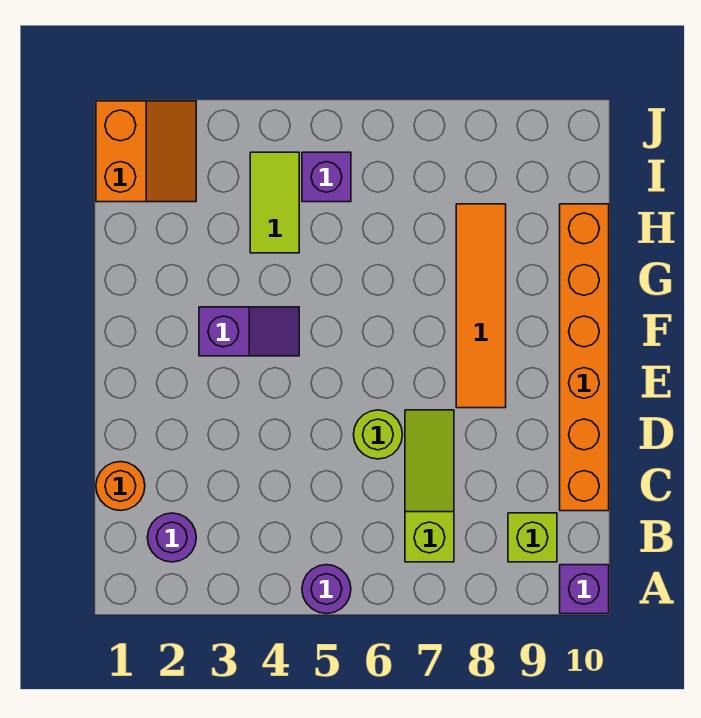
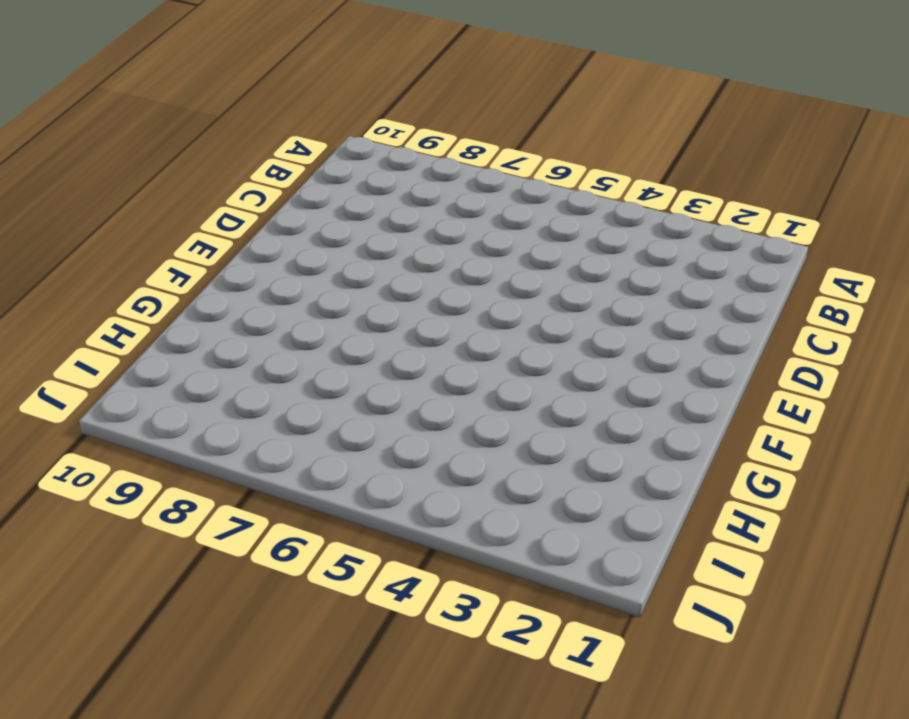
none -> purple 1x1 round brick [302,565,351,614]
none -> purple 1x1 brick [560,565,609,614]
none -> purple 1x1 round brick [147,513,196,562]

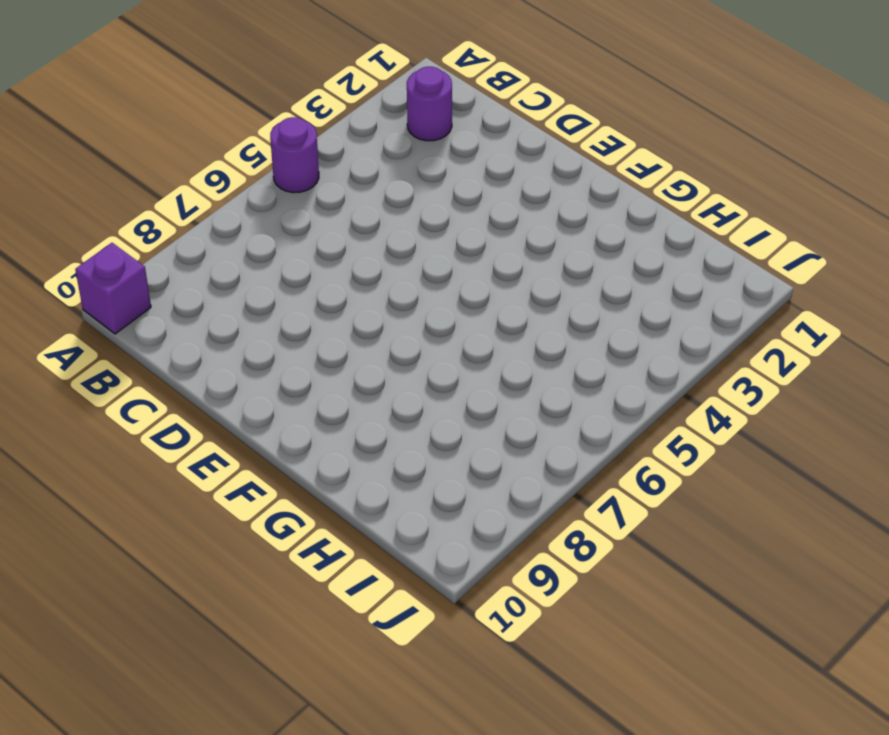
none -> lime 1x3 slope [405,410,454,562]
none -> lime 1x1 brick [508,513,557,562]
none -> orange 1x1 round brick [96,462,145,511]

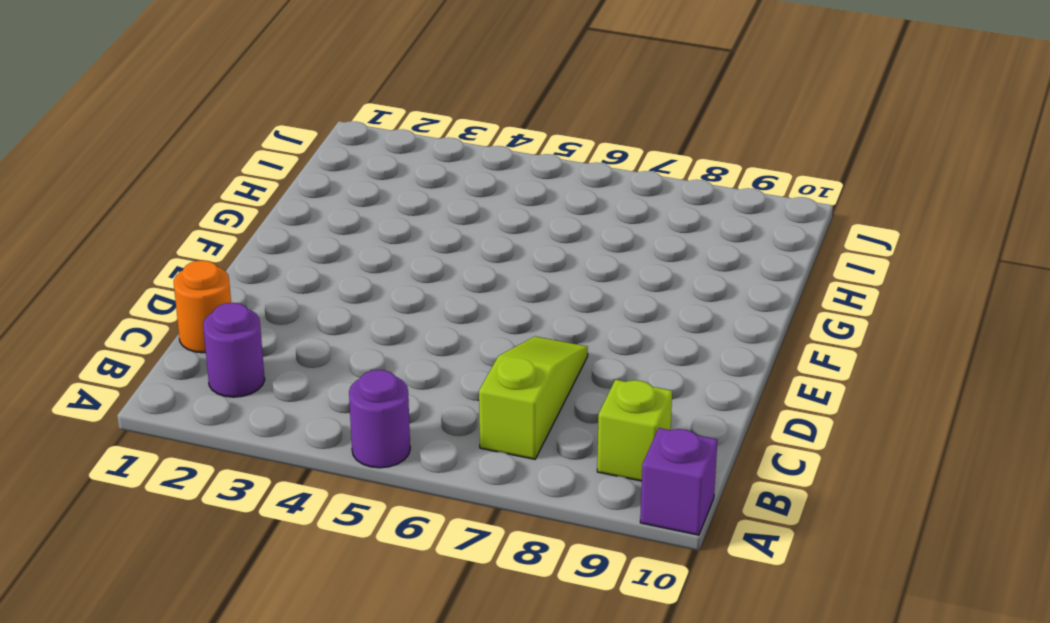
none -> orange 1x6 brick [560,204,609,511]
none -> lime 1x1 round brick [354,410,402,459]
none -> orange 1x4 tile [456,204,506,408]

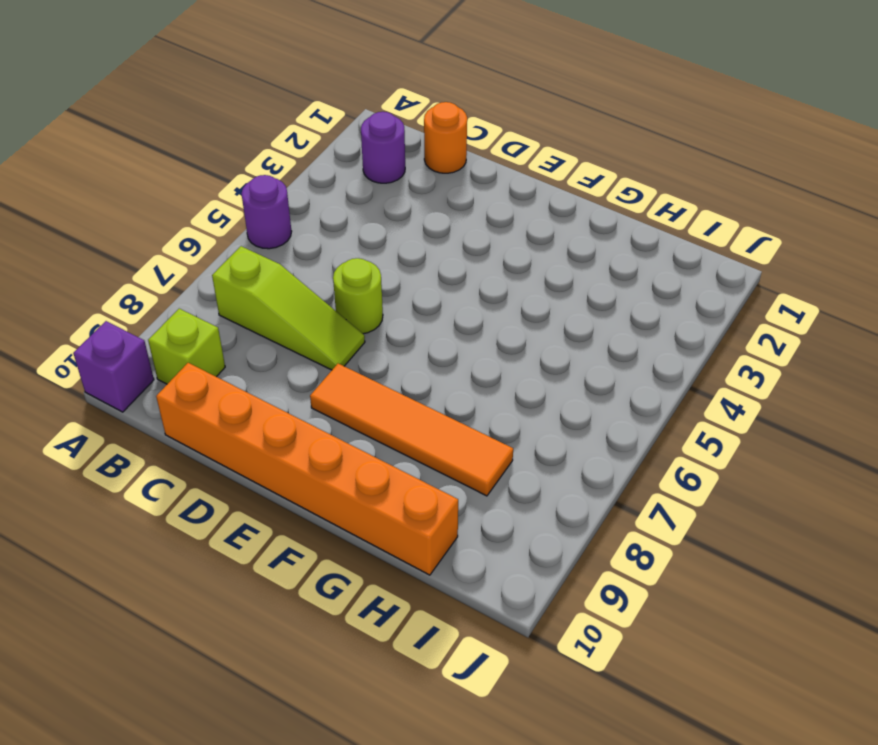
none -> purple 1x2 slope [199,307,299,356]
none -> lime 1x2 tile [250,152,299,253]
none -> orange 2x2 slope [96,101,196,202]

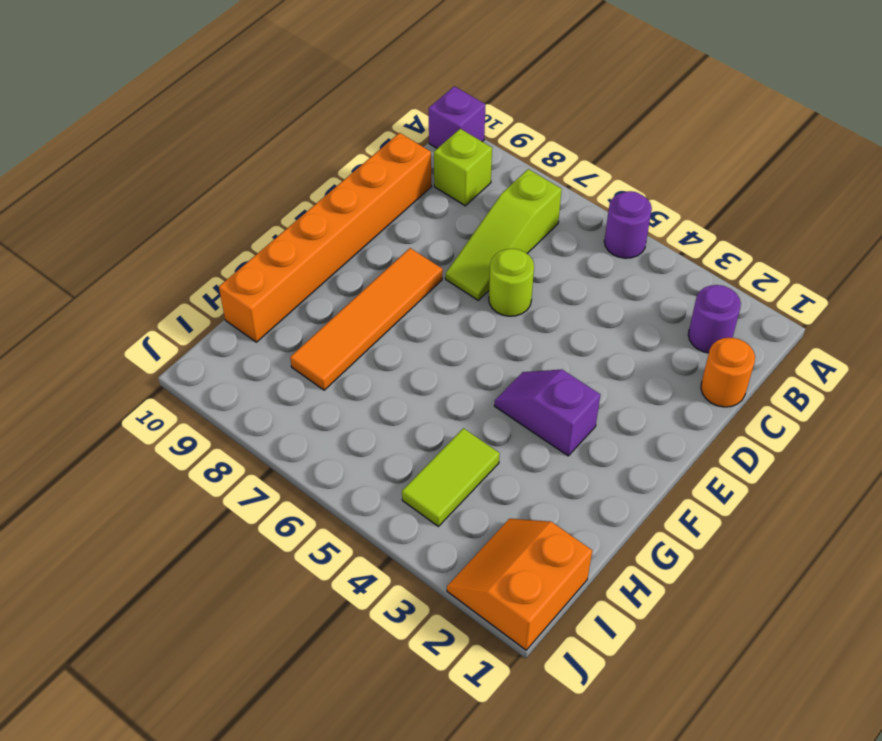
none -> purple 1x1 brick [302,152,351,202]

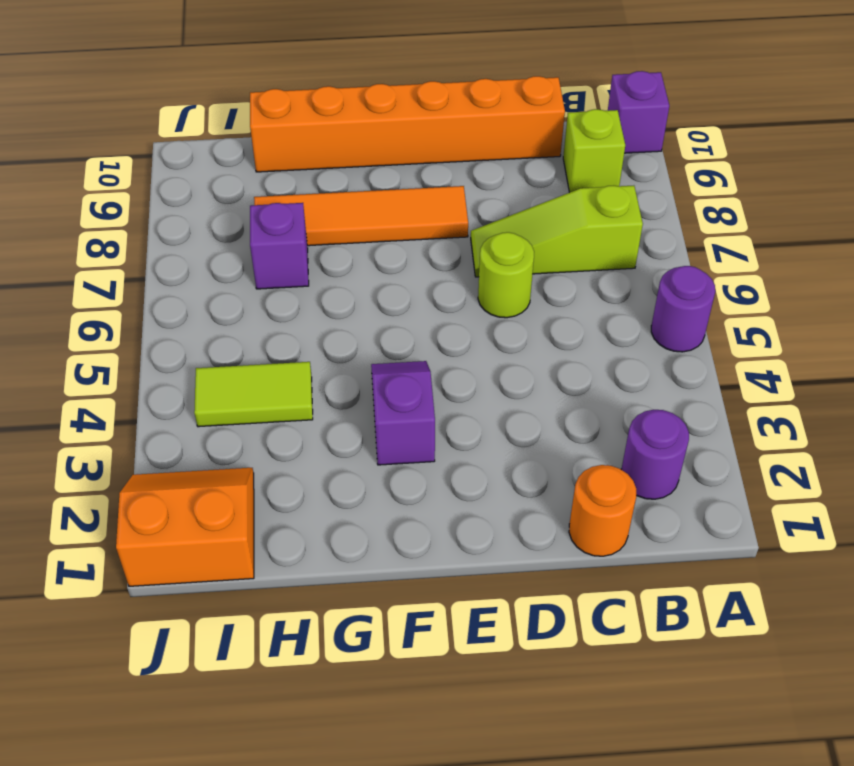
purple 1x1 brick [250,203,309,289] -> purple 1x1 brick moved to [302,152,351,202]

